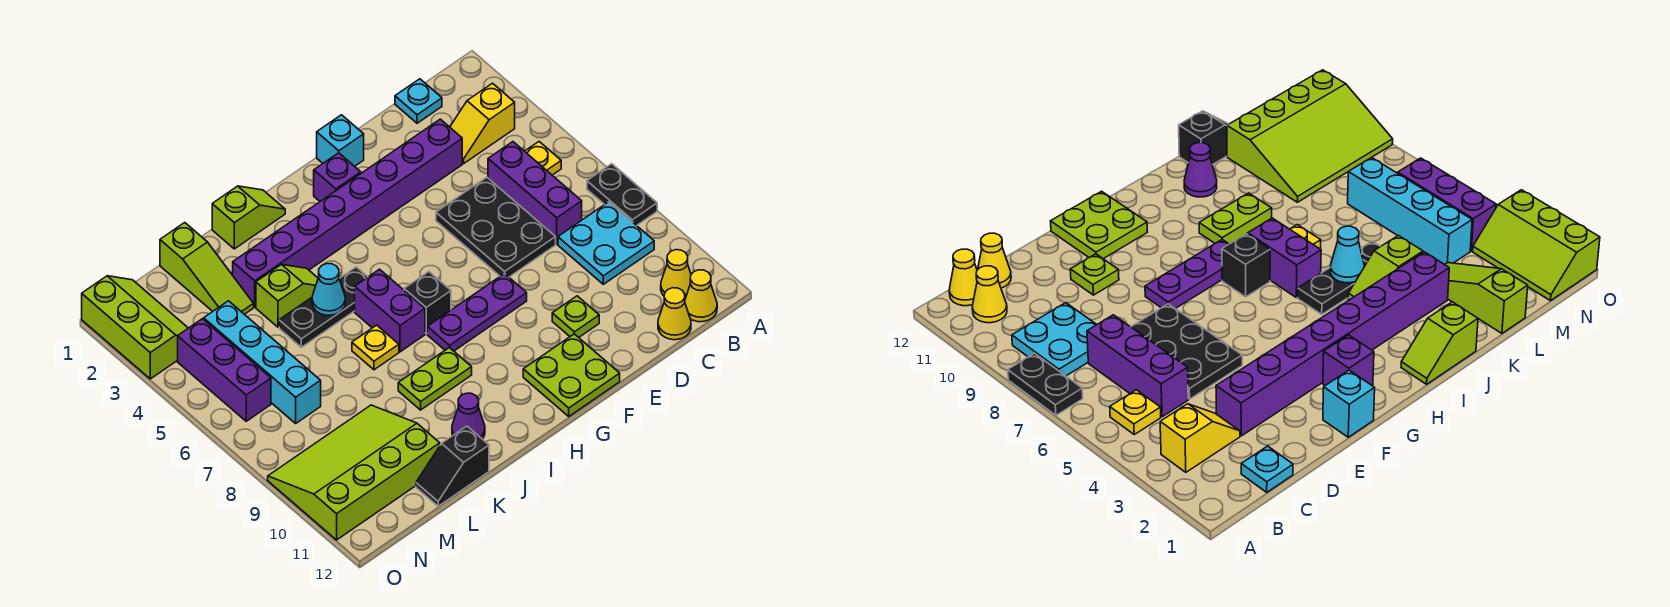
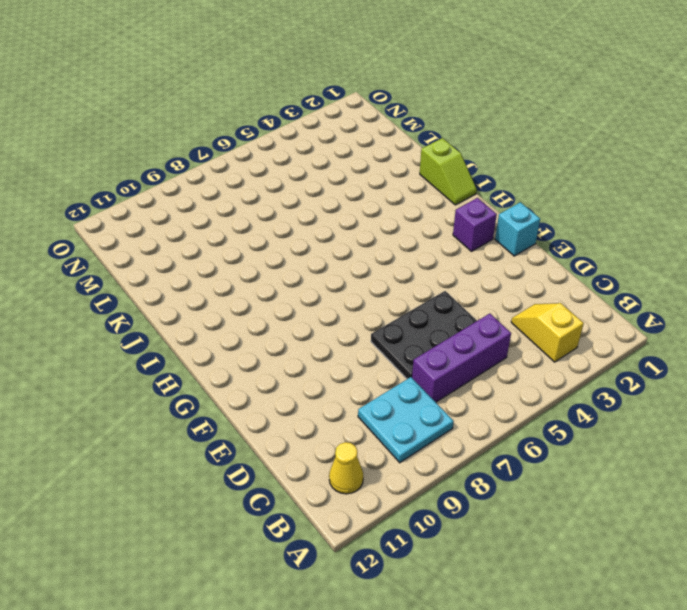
none -> black 1x2 plate [587,164,657,226]
none -> yellow 1x1 plate [525,142,561,175]
none -> yellow 1x1 cone [685,270,717,322]
none -> cyan 1x1 plate [395,79,442,123]

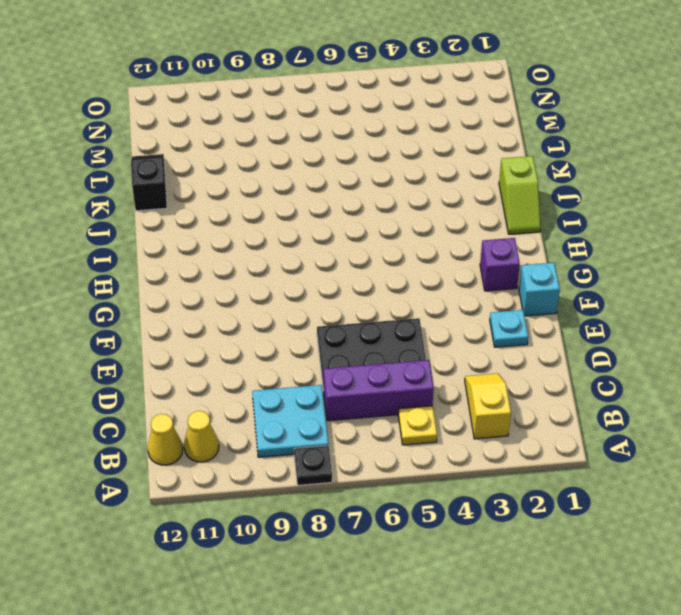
black 1x1 plate [294,445,332,485] -> black 1x2 plate [587,164,657,226]
cyan 1x1 plate [490,310,528,347] -> cyan 1x1 plate moved to [395,79,442,123]
none -> yellow 1x1 cone [658,288,691,340]
none -> purple 1x8 brick [233,119,462,307]
none -> lime 1x1 plate [552,296,599,337]
none -> purple 1x3 plate [427,273,527,351]

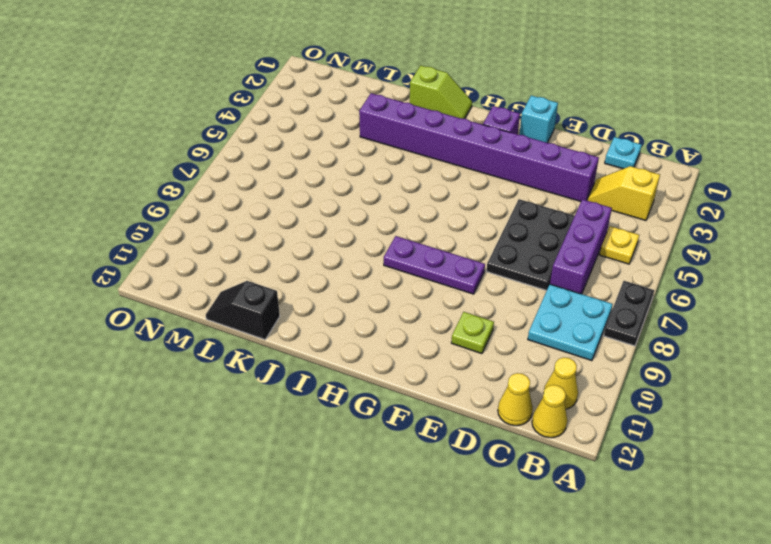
none -> lime 2x2 plate [523,334,620,416]
none -> black 1x1 brick [404,272,451,334]
none -> black 1x3 plate [279,267,367,347]
none -> purple 1x2 brick [355,269,425,352]

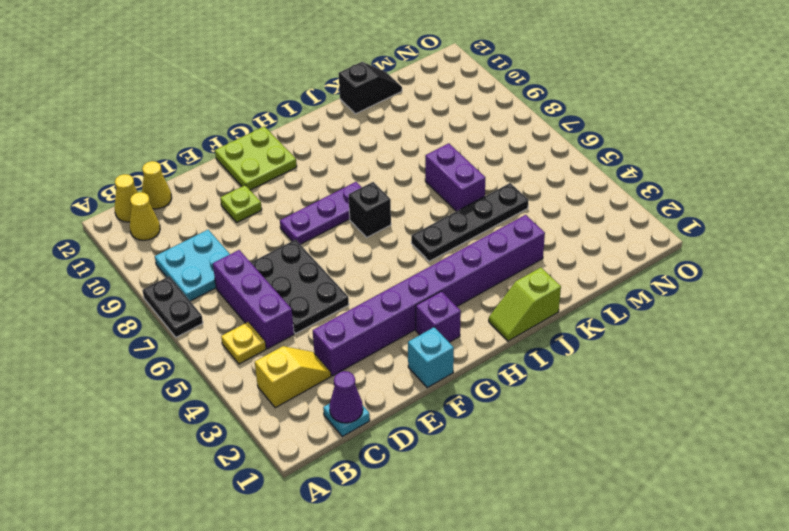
purple 1x1 cone [329,371,363,423] -> purple 1x1 cone moved to [452,393,485,439]
black 1x4 plate [411,183,529,261] -> black 1x3 plate [279,267,367,347]
purple 1x2 brick [425,143,486,211] -> purple 1x2 brick moved to [355,269,425,352]
none -> lime 1x2 plate [398,348,472,410]
none -> lime 1x2 slope [256,264,318,327]
none -> yellow 1x1 plate [352,325,399,370]
none -> lime 1x3 slope [160,223,254,314]

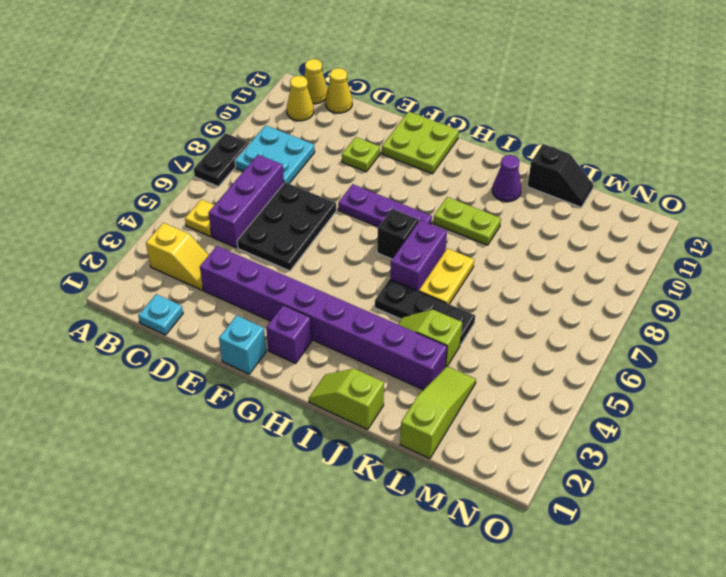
yellow 1x2 plate [419,248,474,304] -> yellow 1x1 plate [352,325,399,370]
none -> lime 3x4 slope [268,405,440,540]
none -> cyan 1x4 brick [204,301,321,423]
none -> lime 2x3 slope [82,276,188,379]
none -> purple 1x3 brick [178,319,271,421]

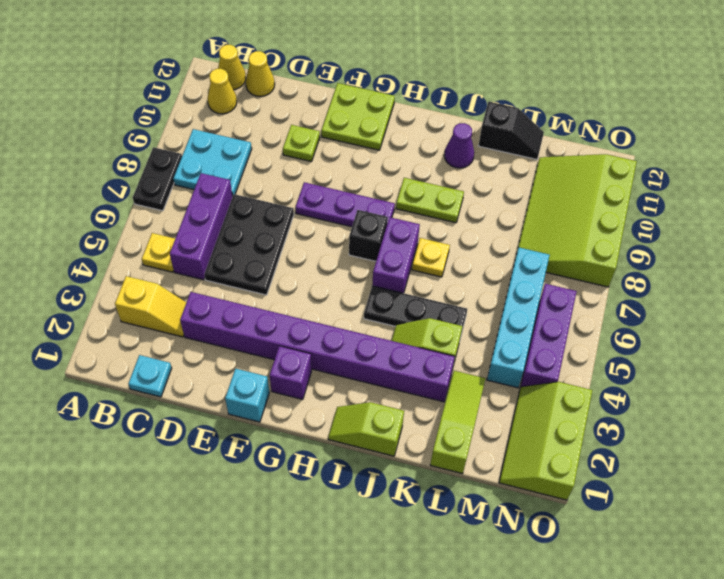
lime 3x4 slope [518,154,637,287] -> lime 3x4 slope turned to [268,405,440,540]
none -> cyan 1x1 cone [312,264,345,315]

